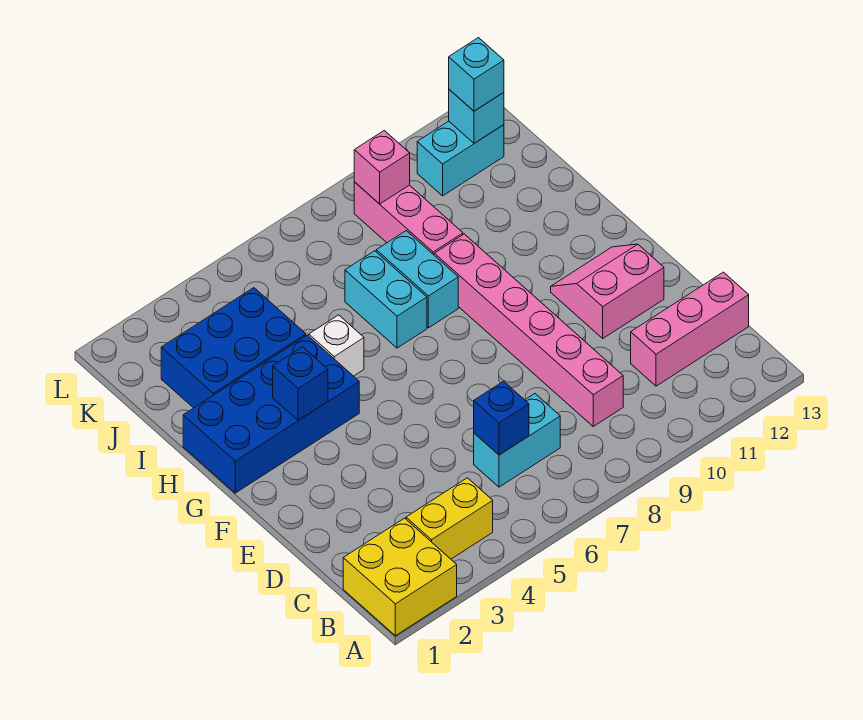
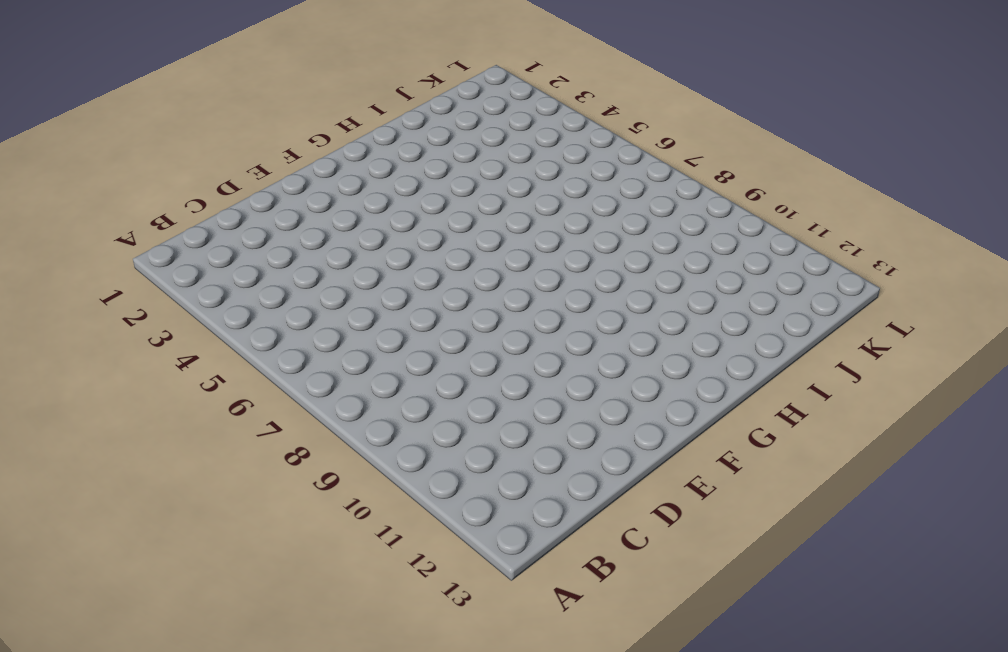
none -> yellow 2x2 brick [343,518,457,636]
none -> yellow 1x2 brick [406,478,493,559]
none -> cyan 1x2 brick [474,394,560,487]

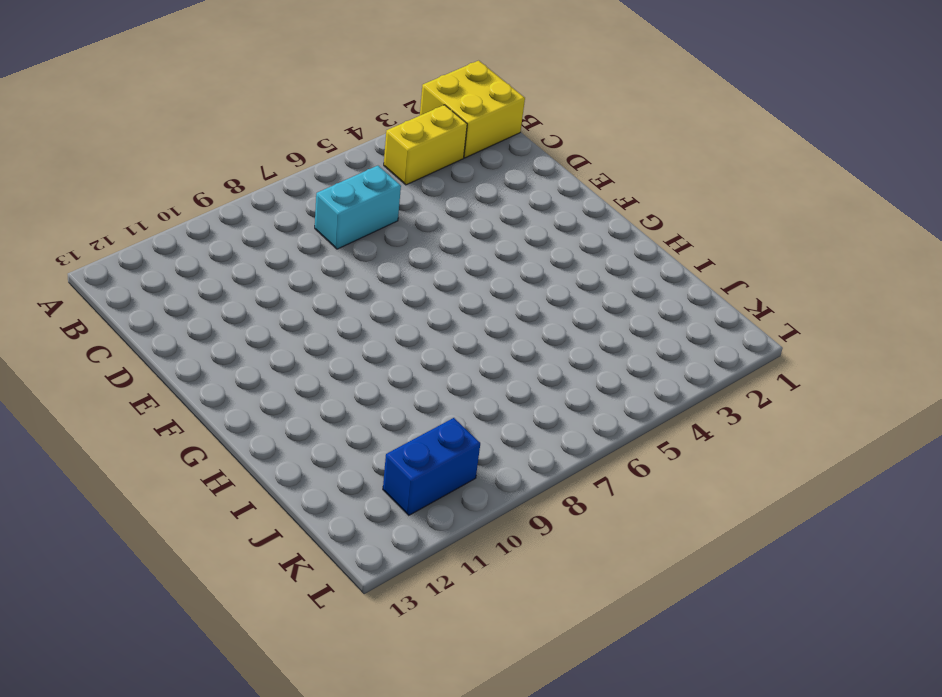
blue 1x2 brick [383,418,480,515] -> cyan 1x2 brick [417,121,504,196]
none -> pink 1x6 brick [434,234,623,426]
none -> pink 1x3 brick [631,272,749,386]
none -> pink 2x2 slope [551,244,664,338]

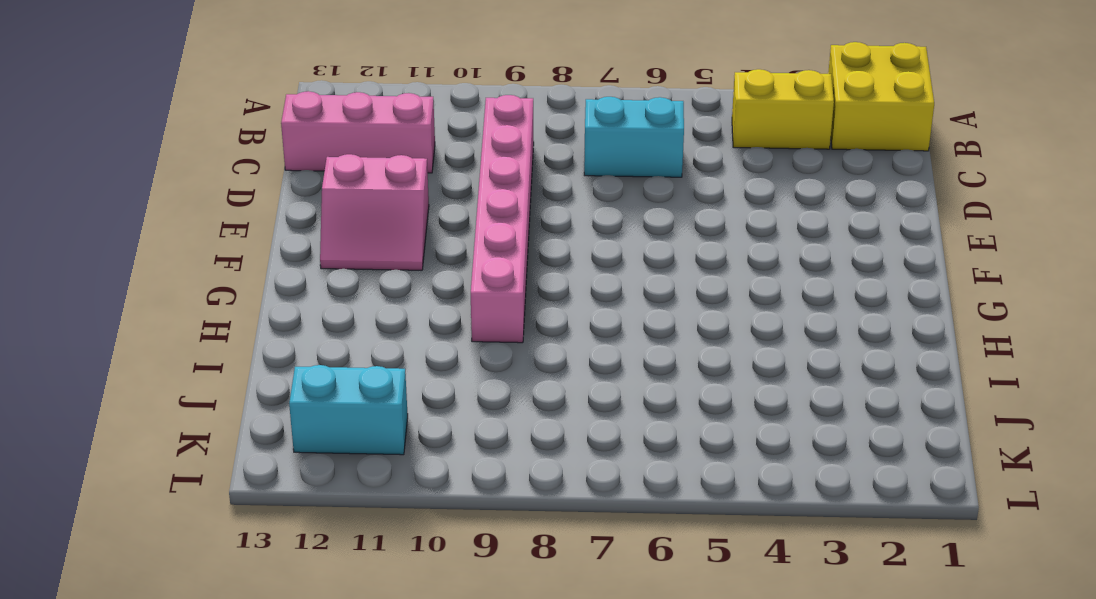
none -> blue 2x4 brick [183,335,359,493]
none -> white 1x1 brick [309,315,364,376]
none -> cyan 1x2 brick [345,251,427,348]

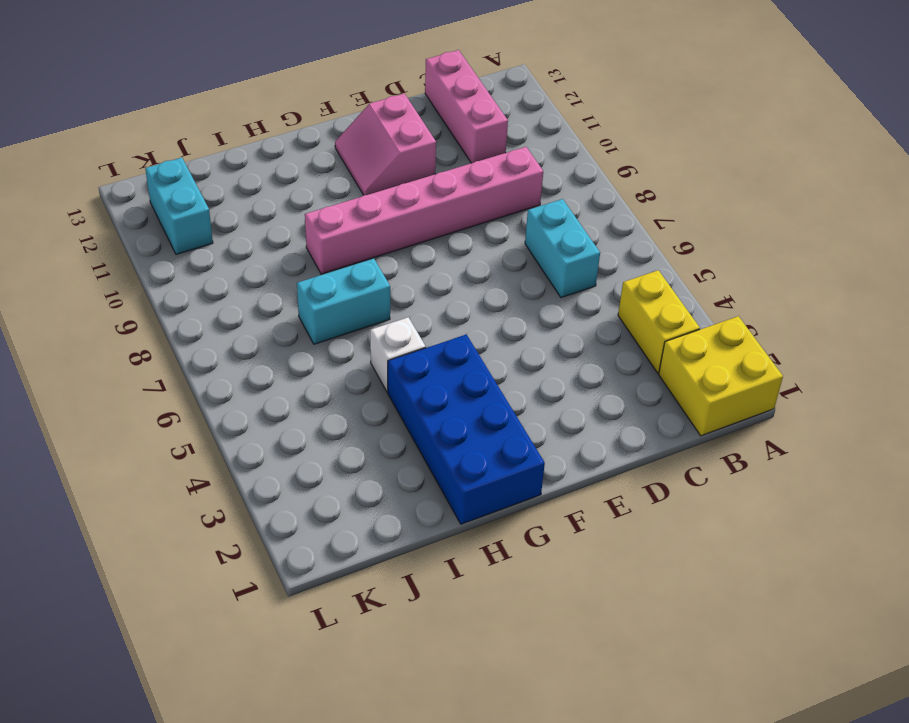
none -> cyan 1x2 brick [376,231,458,328]
none -> blue 2x3 brick [161,288,306,408]
none -> pink 1x3 brick [354,182,463,255]

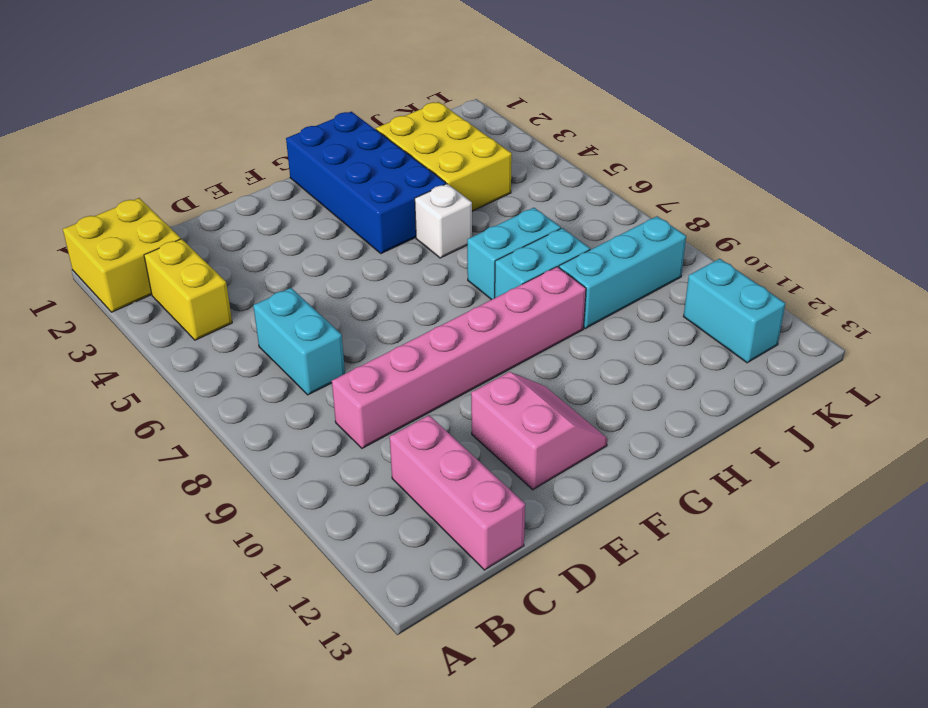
yellow 2x3 brick [376,102,512,211] -> blue 2x3 brick [161,288,306,408]
cyan 1x3 brick [559,216,686,329] -> pink 1x3 brick [354,182,463,255]
none -> blue 1x1 brick [474,381,529,455]
none -> blue 1x1 brick [273,347,328,420]
none -> pink 1x1 brick [354,131,410,204]

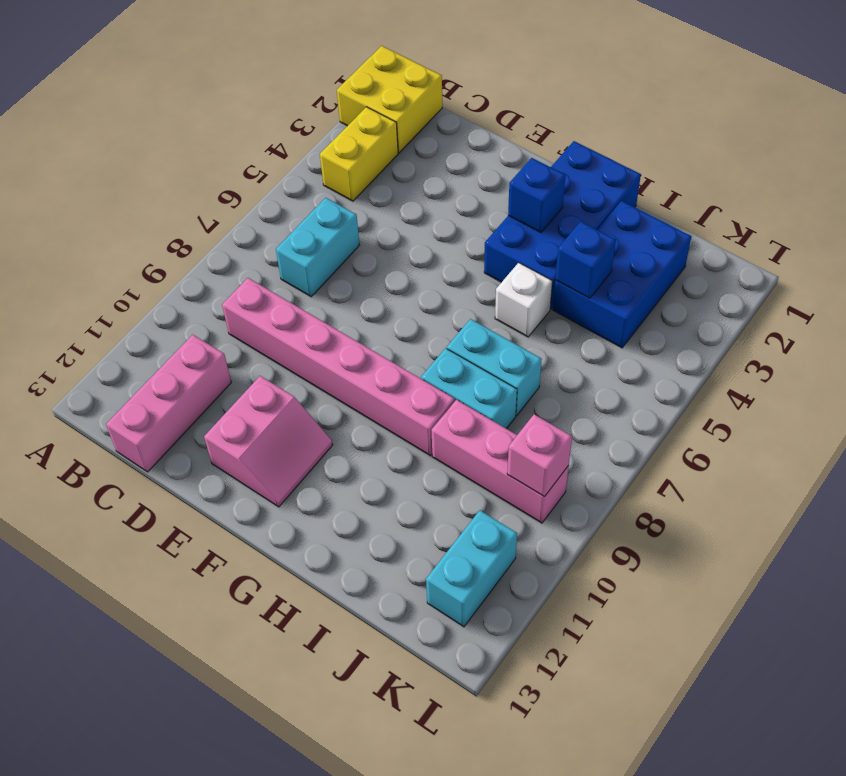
blue 1x1 brick [555,221,616,298] -> blue 1x1 brick moved to [474,381,529,455]
none -> cyan 1x1 brick [449,90,504,143]
none -> cyan 1x1 brick [449,38,504,111]

